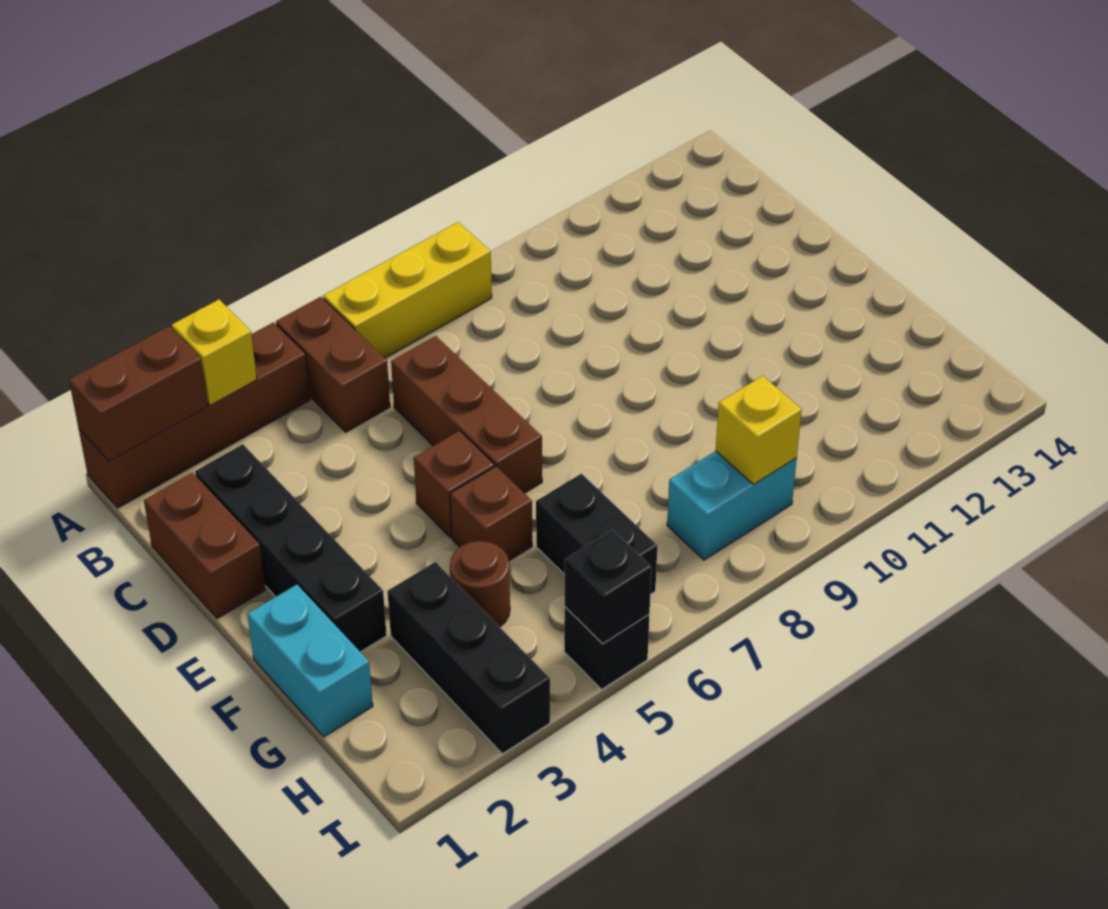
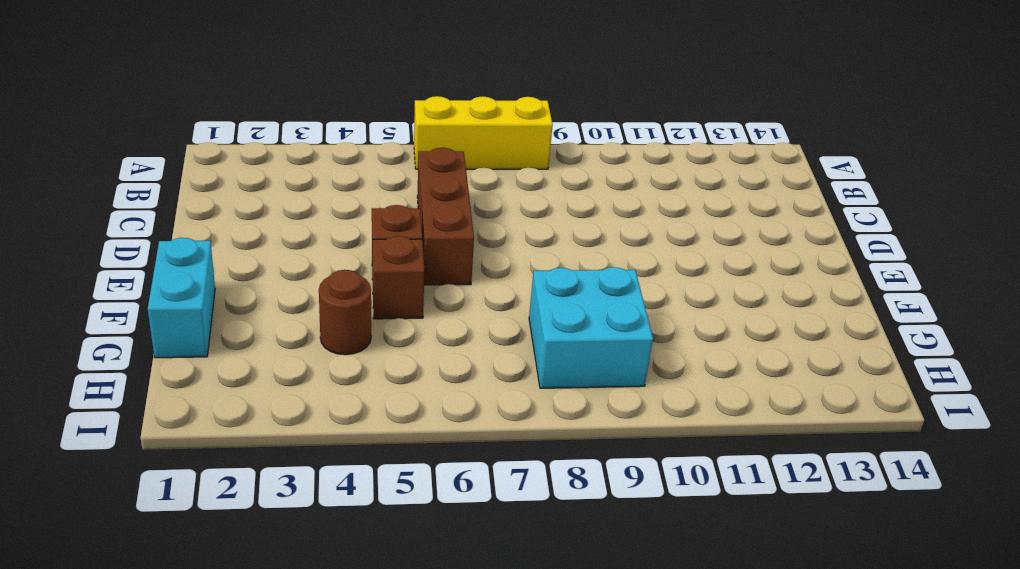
cyan 2x2 brick [529,267,653,388] -> cyan 1x2 brick [667,451,797,560]
none -> brown 1x4 brick [79,322,310,508]
none -> brown 1x2 brick [276,297,390,432]
none -> brown 1x2 brick [144,473,265,619]

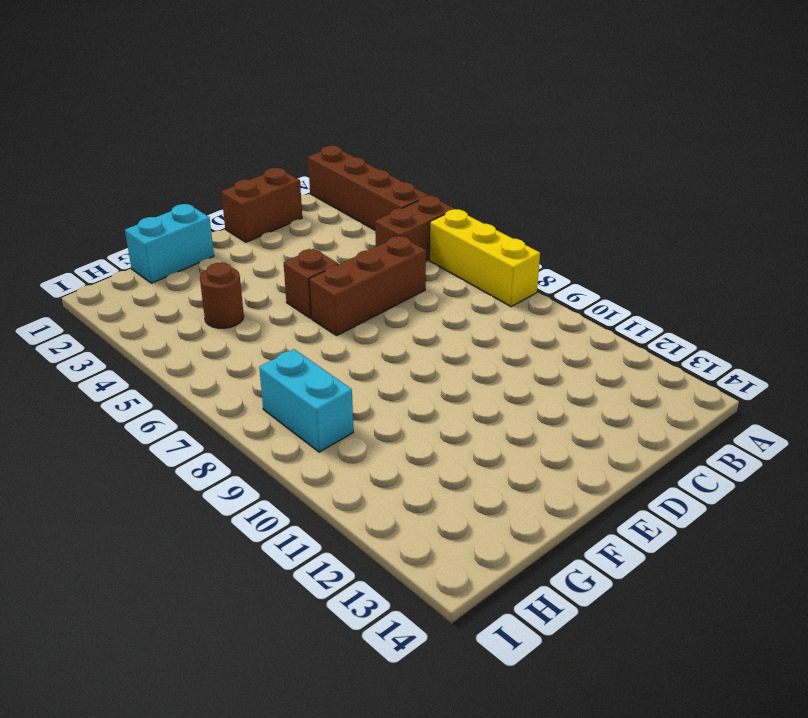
none -> black 1x4 brick [195,444,387,652]
none -> brown 1x1 brick [450,466,532,561]
none -> black 1x3 brick [387,562,550,754]

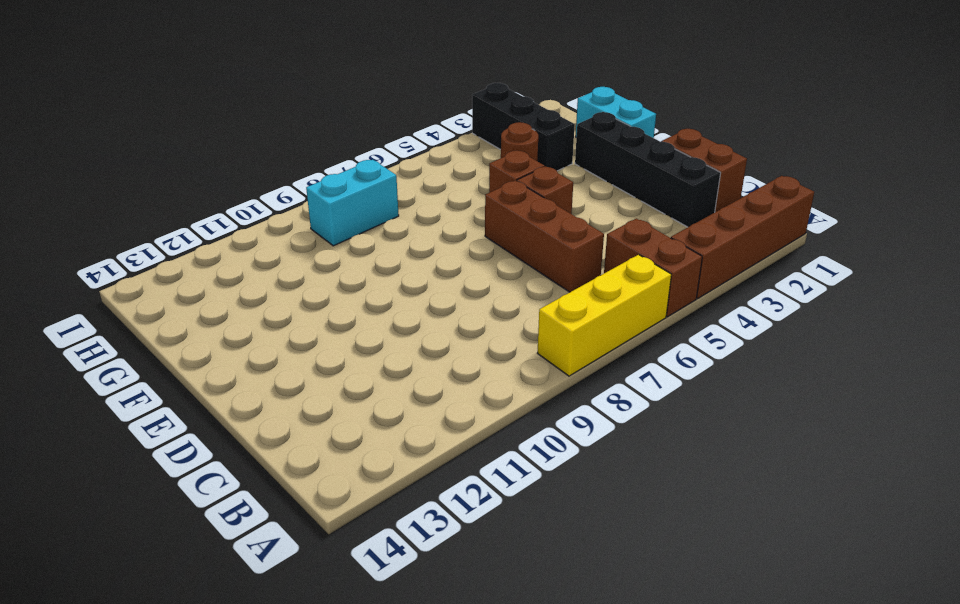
none -> black 1x2 brick [536,474,657,594]
none -> black 1x1 brick [564,607,649,689]
none -> brown 1x2 brick [69,326,208,461]

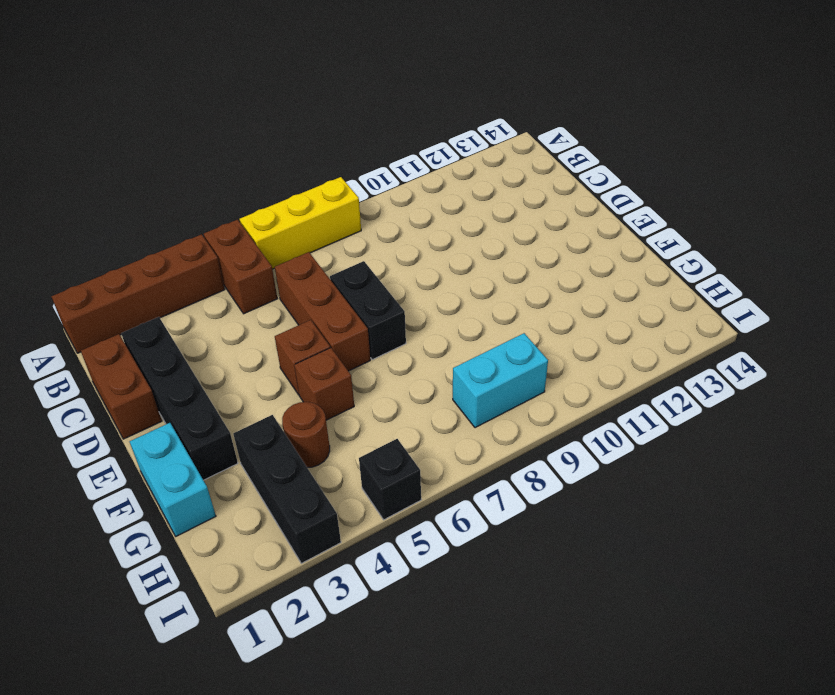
black 1x2 brick [330,261,406,360] -> black 1x2 brick moved to [536,474,657,594]
none -> brown 1x2 brick [69,326,208,461]
none -> yellow 1x1 brick [172,300,257,405]
none -> yellow 1x1 brick [716,376,802,484]

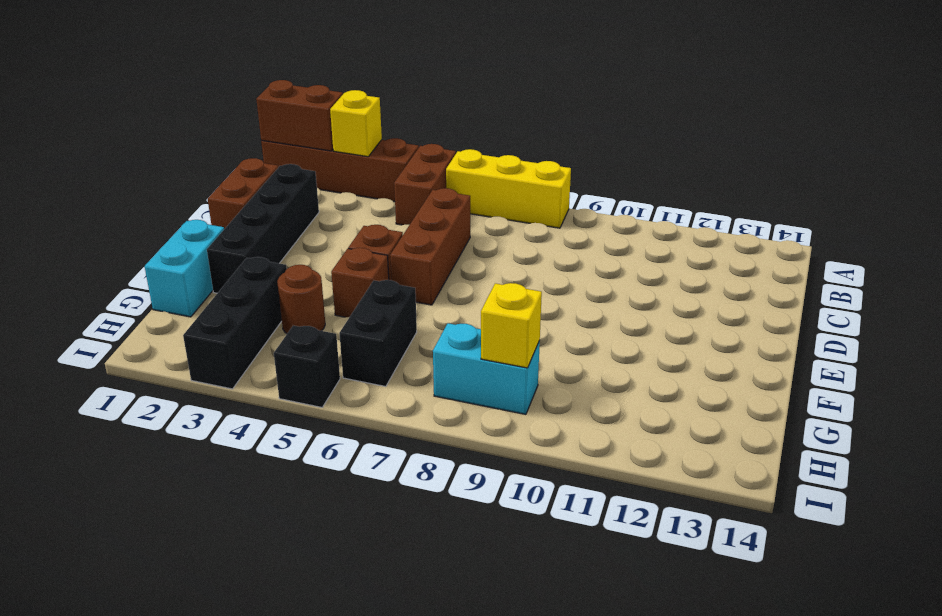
none -> black 1x1 brick [565,530,652,644]

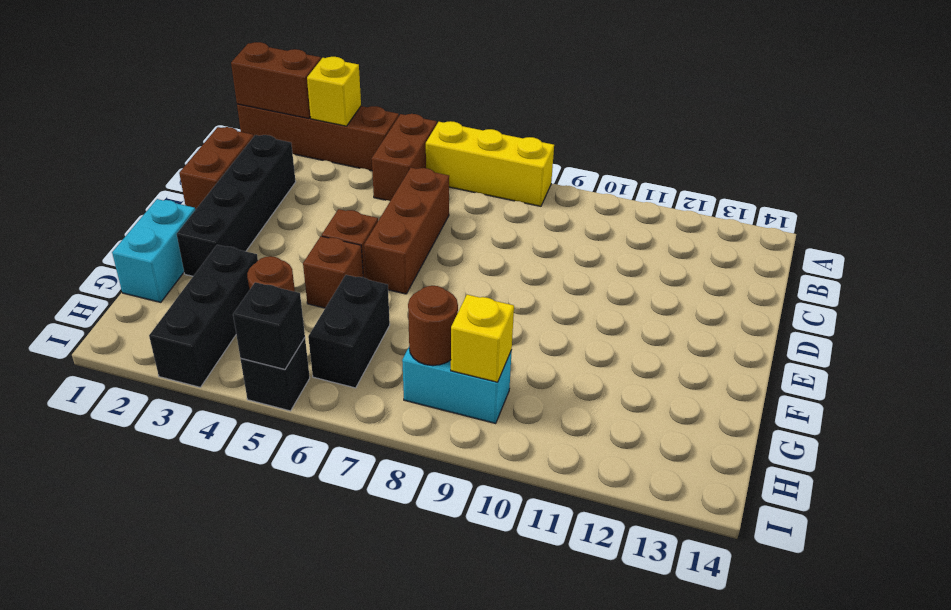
brown 1x1 round brick [408,286,458,366] -> none

